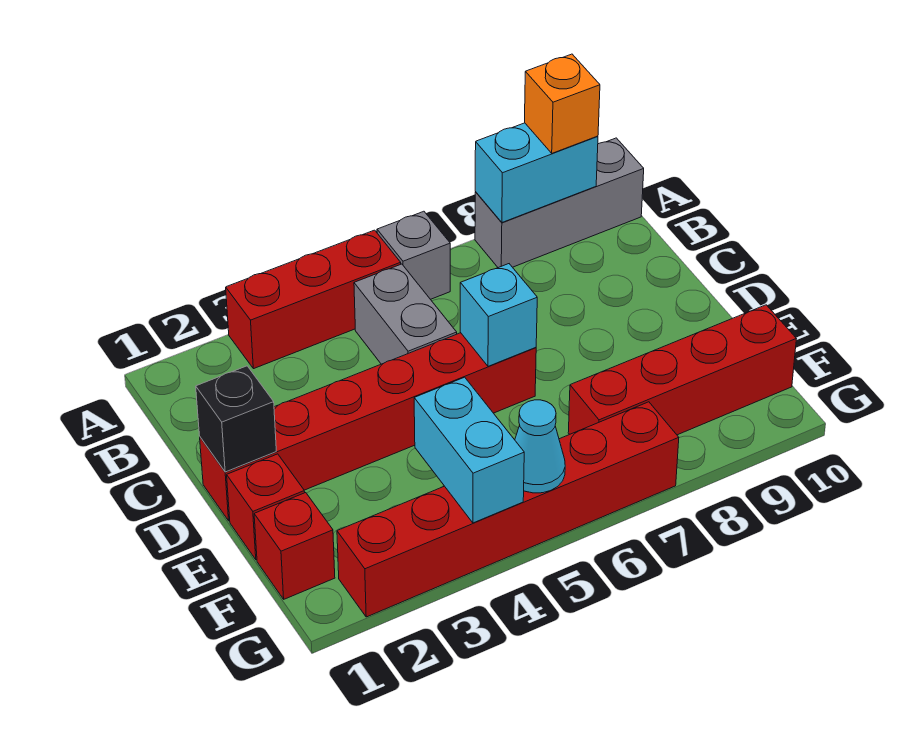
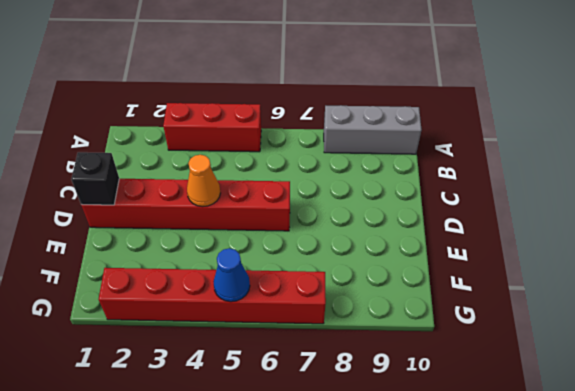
orange 1x1 cone [187,155,220,207] -> none
blue 1x1 cone [213,248,250,302] -> cyan 1x1 cone [515,400,565,493]
none -> grey 1x1 brick [377,211,450,299]
none -> grey 1x2 brick [354,264,457,364]
none -> red 1x1 brick [227,454,305,560]

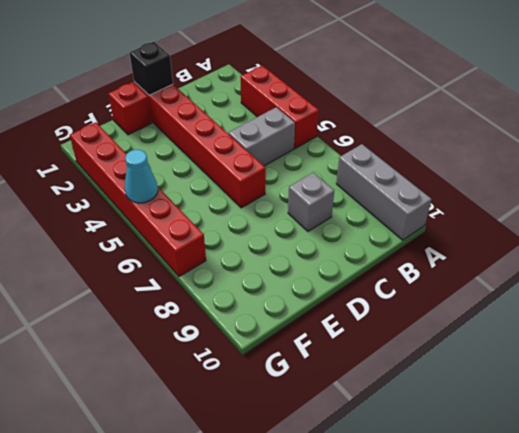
grey 1x1 brick [288,172,334,231] -> grey 1x1 brick moved to [377,211,450,299]
none -> red 1x1 brick [254,493,335,599]
none -> red 1x4 brick [568,305,796,435]
none -> cyan 1x2 brick [475,123,598,222]

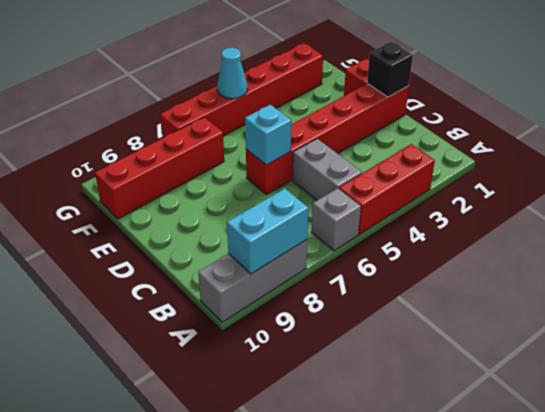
none -> red 1x1 brick [254,493,335,599]
none -> cyan 1x2 brick [414,377,524,523]
none -> orange 1x1 brick [525,54,600,153]

